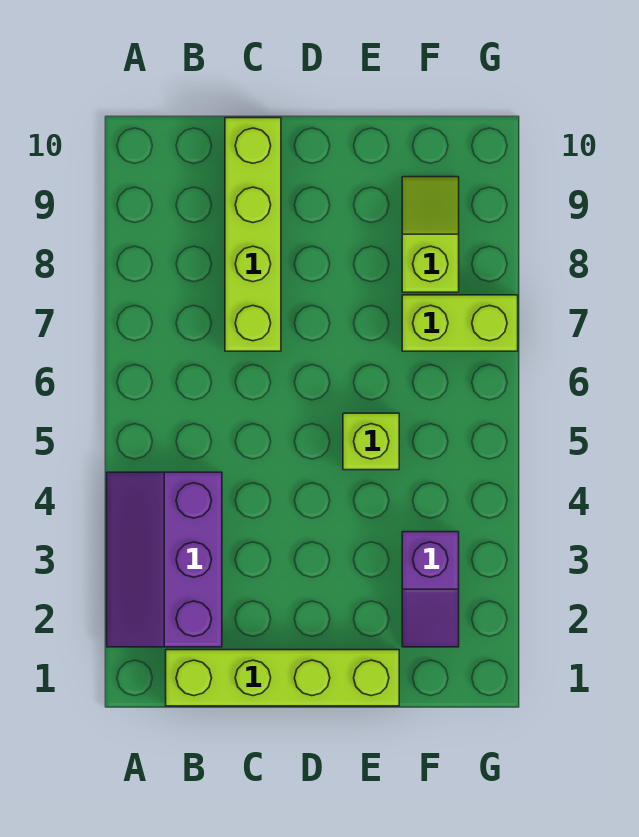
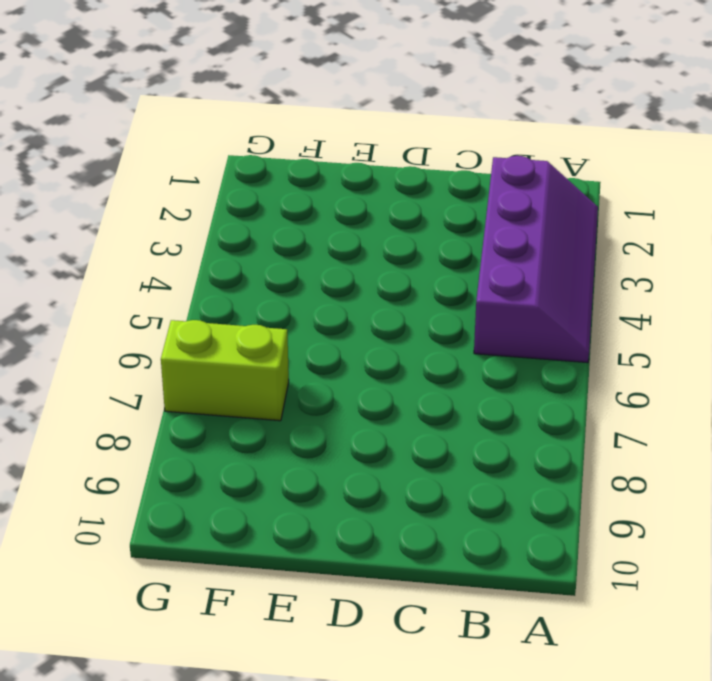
purple 2x4 slope [474,156,598,363] -> purple 2x3 slope [107,472,222,647]
none -> lime 1x4 brick [166,650,399,706]
none -> lime 1x4 brick [225,118,281,351]

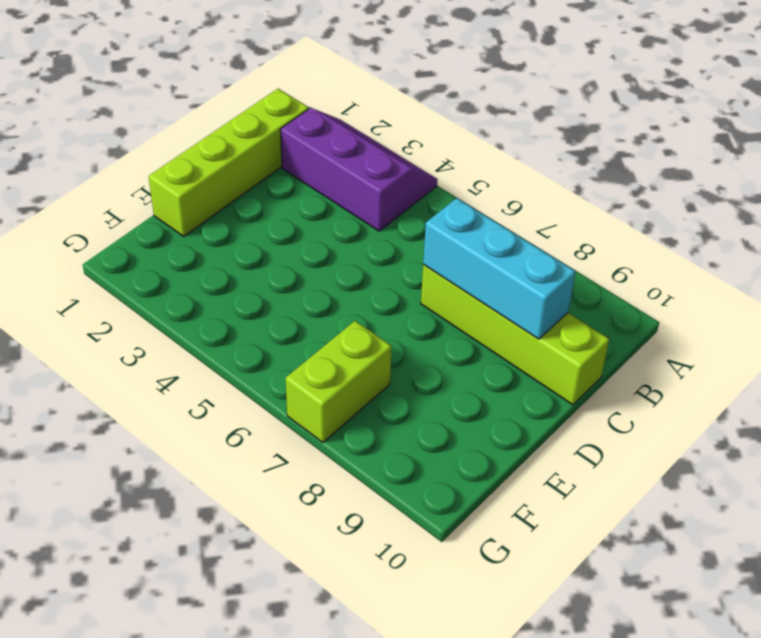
cyan 1x3 brick [423,198,575,339] -> none
none -> lime 1x1 brick [343,413,399,470]
none -> purple 1x2 slope [402,532,459,647]

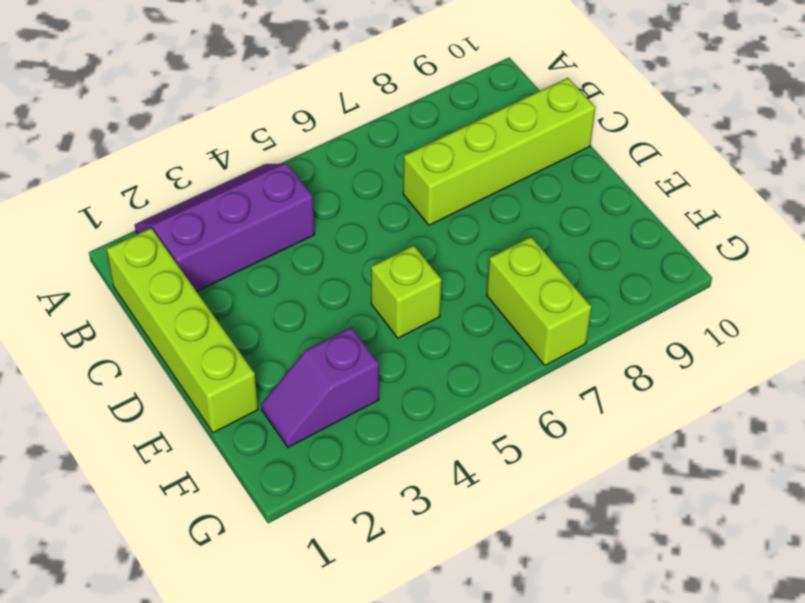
none -> lime 1x2 slope [402,177,459,292]

